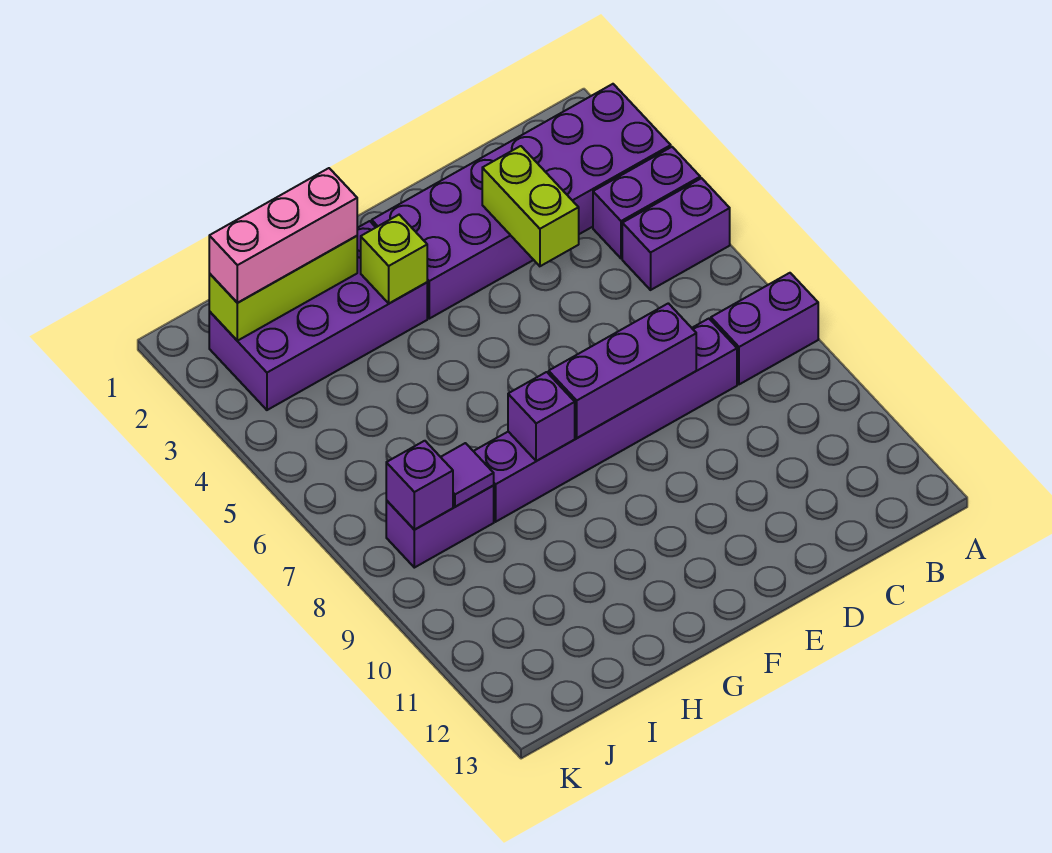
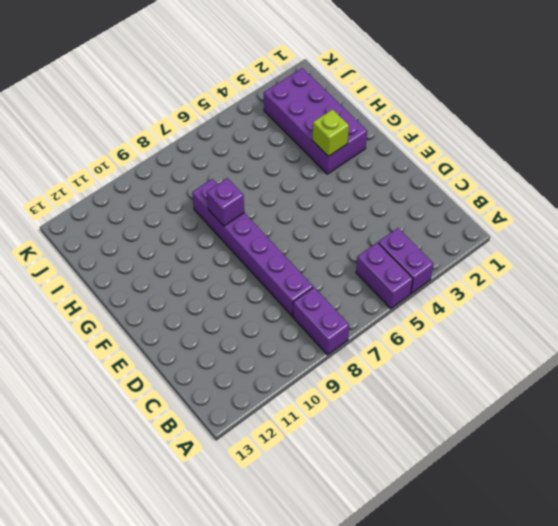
none -> purple 2x6 brick [372,84,671,319]
none -> purple 1x2 brick [386,486,494,568]
none -> lime 1x2 brick [482,146,579,266]

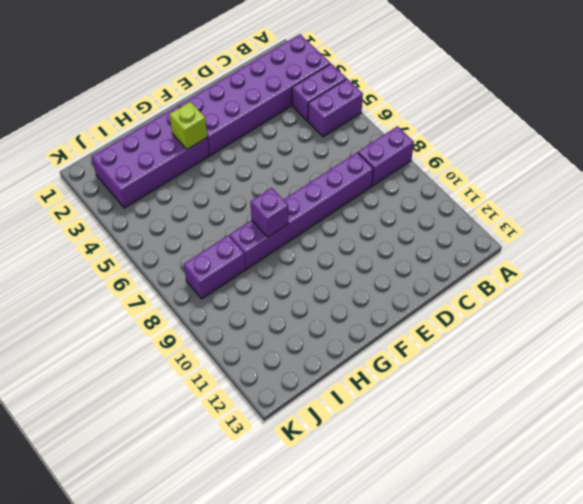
none -> lime 1x2 brick [482,146,579,266]
none -> purple 1x3 brick [549,303,696,438]
none -> lime 1x3 brick [209,236,357,341]

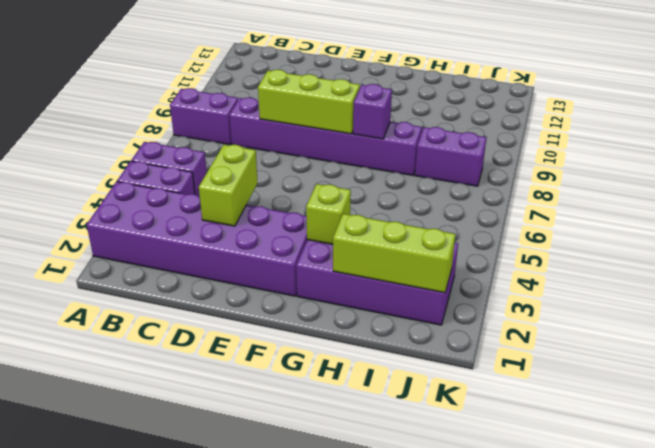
lime 1x3 brick [258,70,360,134] -> purple 1x3 brick [549,303,696,438]
none -> purple 1x1 tile [441,443,494,507]
none -> purple 1x1 brick [386,441,453,530]
none -> pink 1x3 brick [209,168,357,303]

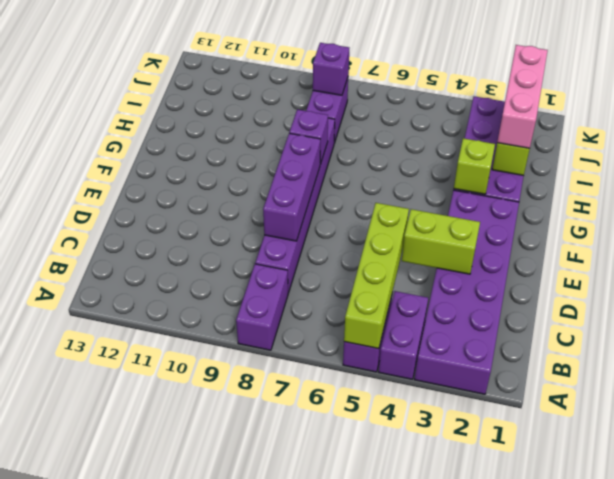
lime 1x4 brick [344,203,409,349] -> none
none -> purple 1x1 tile [441,443,494,507]

